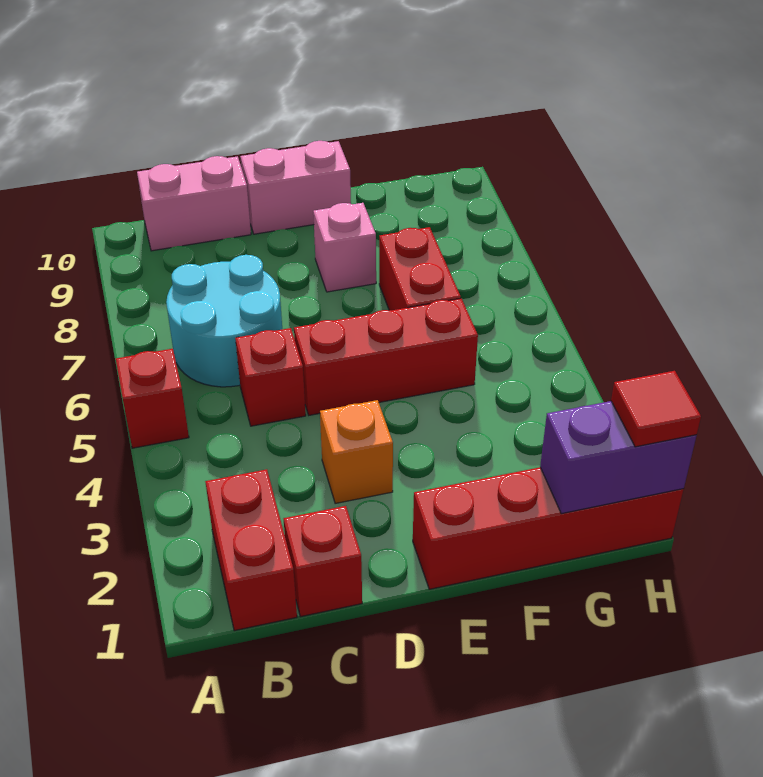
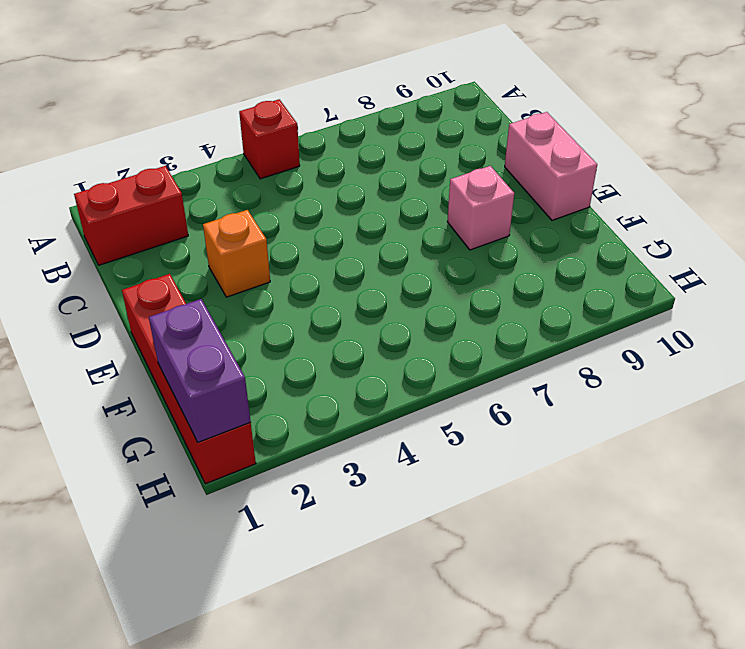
none -> cyan 2x2 round brick [166,255,282,387]
none -> pink 1x2 brick [137,156,251,251]
none -> red 1x1 brick [283,506,362,617]

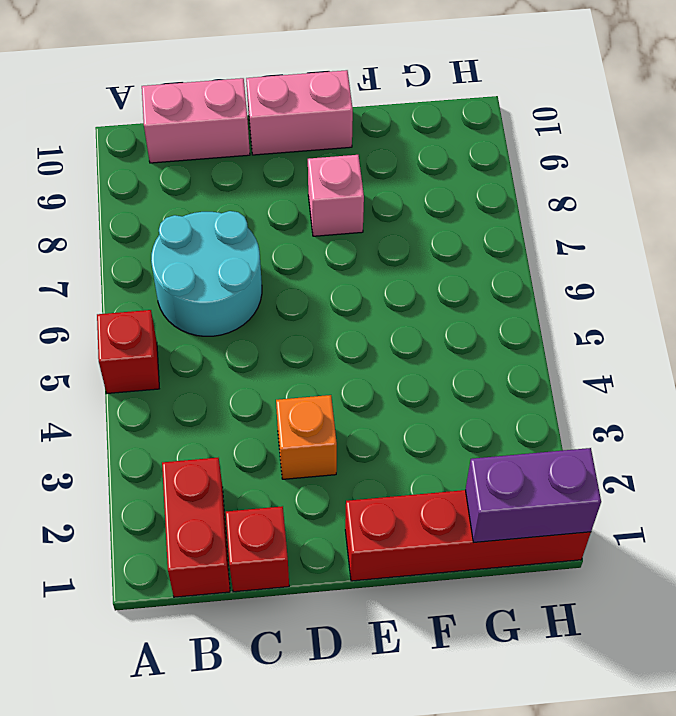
none -> red 1x1 brick [235,328,306,426]
none -> red 1x3 brick [294,298,478,415]
none -> red 1x2 brick [379,227,461,311]

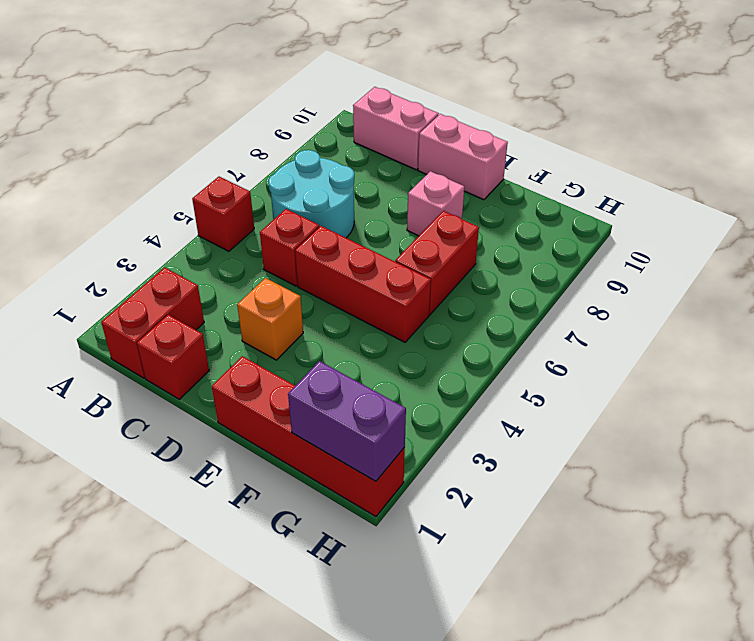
none -> red 1x1 tile [611,371,701,447]

